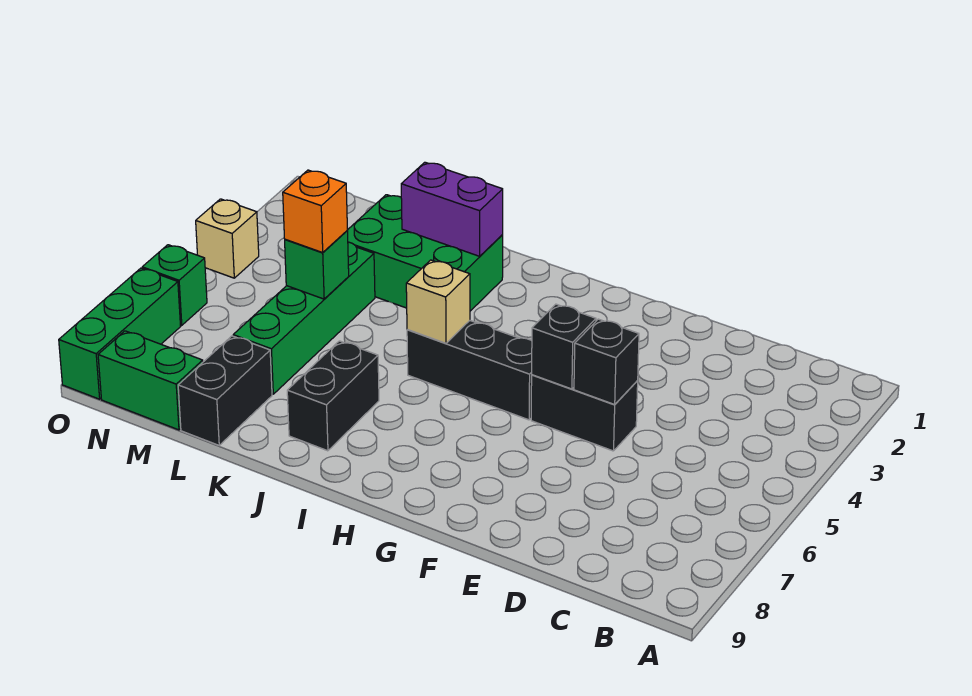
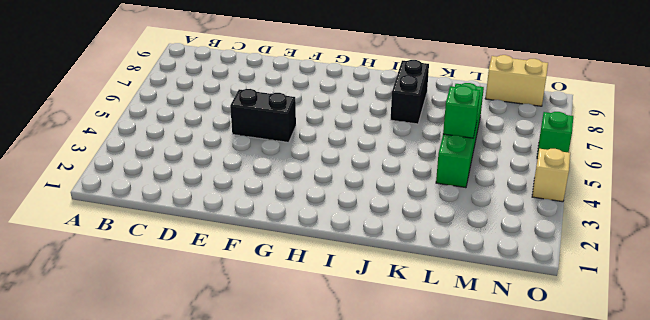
tan 1x2 brick [485,55,548,106] -> green 1x2 brick [98,331,203,430]
none -> black 1x3 brick [407,321,532,420]
none -> green 2x3 brick [347,195,503,311]
none -> black 1x2 brick [178,336,272,445]

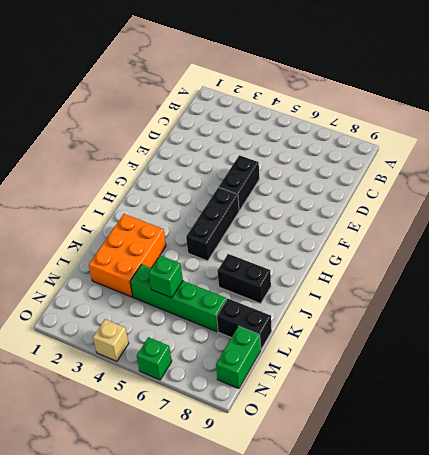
orange 2x3 brick [89,214,166,297] -> green 2x3 brick [347,195,503,311]
none -> green 1x3 brick [59,268,181,399]
none -> black 1x1 brick [574,319,639,404]
none -> black 1x1 brick [532,304,596,389]

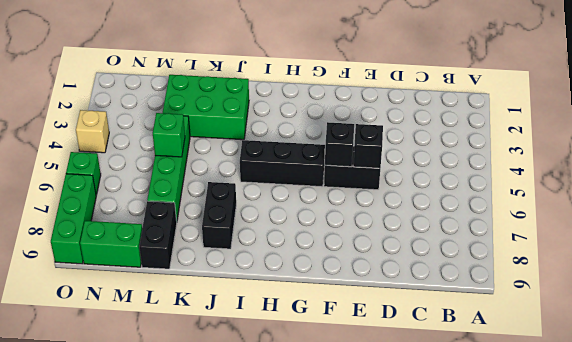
none -> tan 1x1 brick [406,260,470,343]
none -> purple 1x2 brick [401,162,503,256]
none -> orange 1x1 brick [283,170,347,253]

